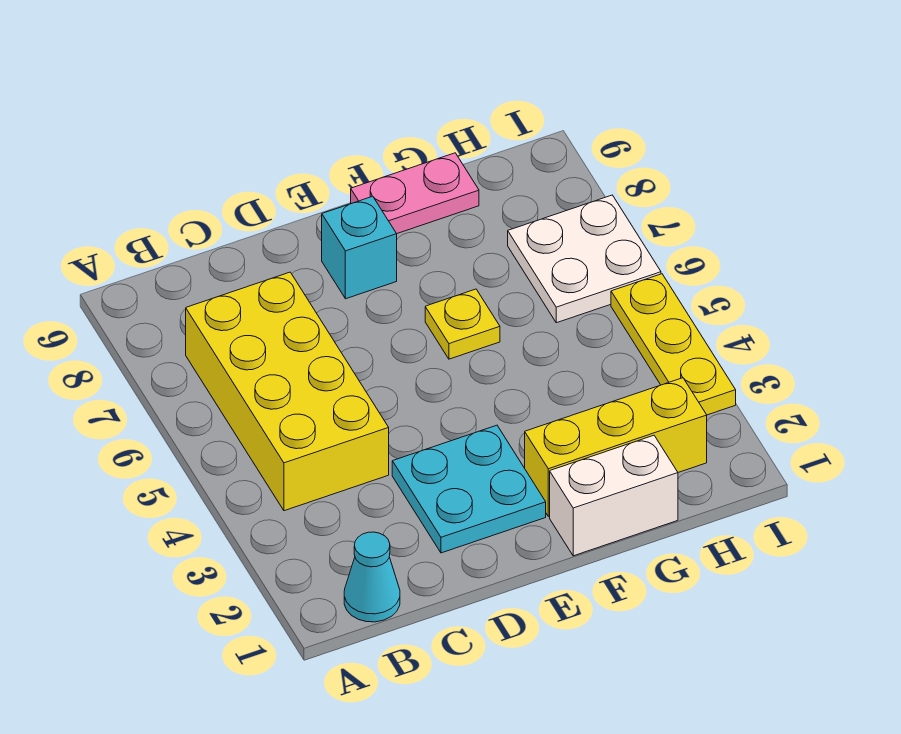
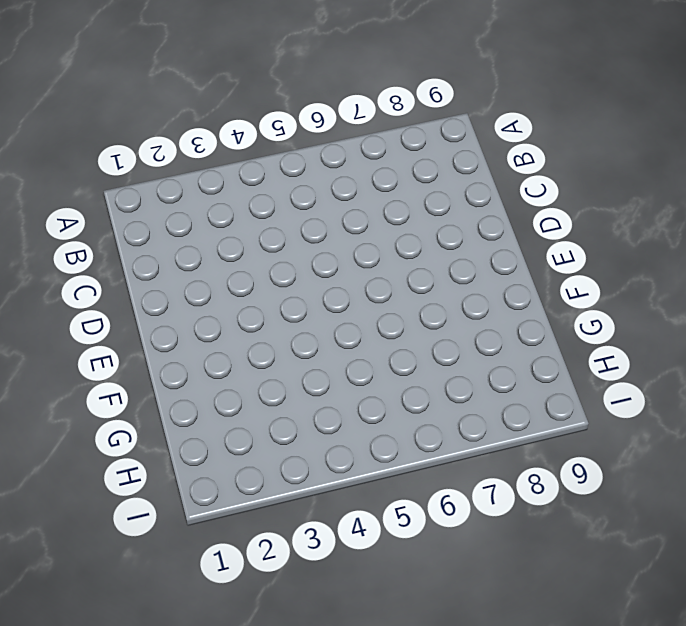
none -> cyan 1x1 cone [344,532,400,622]
none -> yellow 2x4 brick [186,272,389,511]

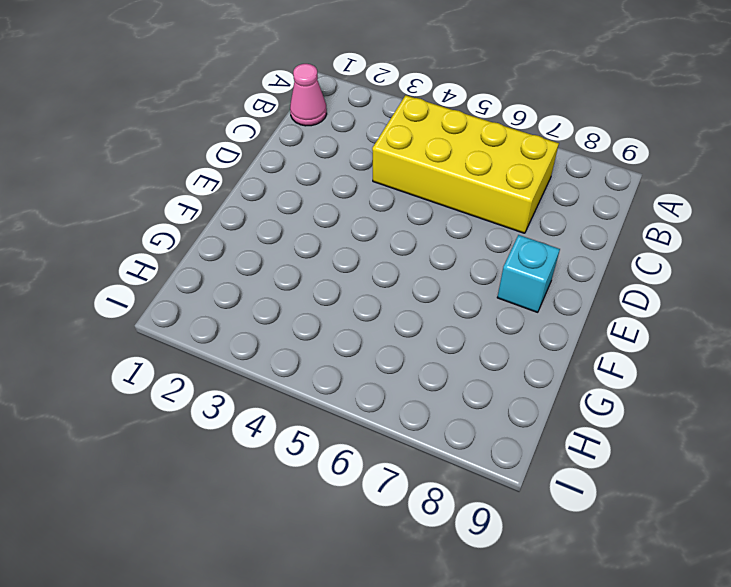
pink 1x1 cone [290,64,327,126] -> cyan 1x1 cone [344,532,400,622]
none -> cyan 2x2 plate [392,425,546,553]
none -> white 1x2 brick [550,435,678,556]

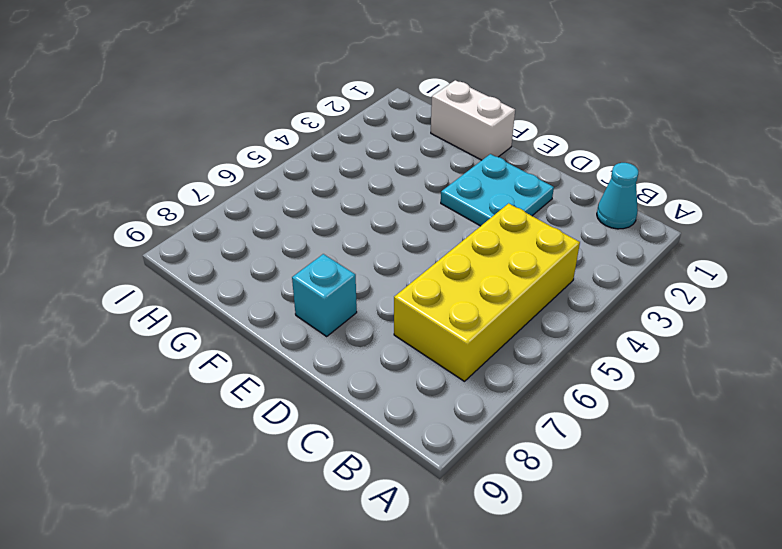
none -> yellow 1x3 brick [525,378,707,516]
none -> yellow 1x1 plate [425,289,500,359]

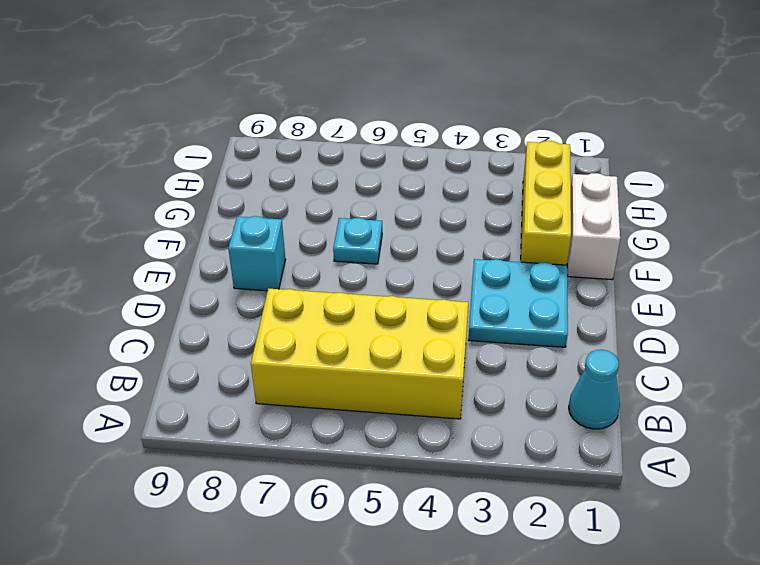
cyan 1x1 plate [333,218,382,264] -> yellow 1x1 plate [425,289,500,359]
none -> pink 1x2 plate [351,153,479,234]
none -> white 2x2 plate [508,195,661,323]

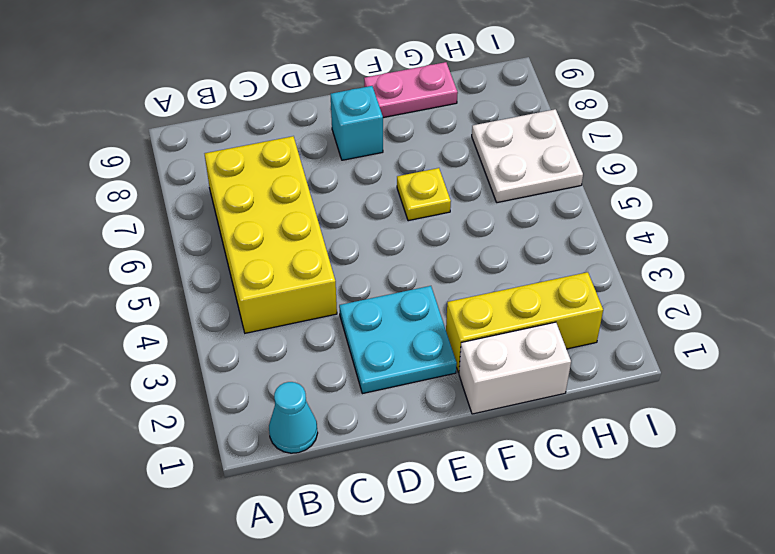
none -> yellow 1x3 plate [611,274,736,415]

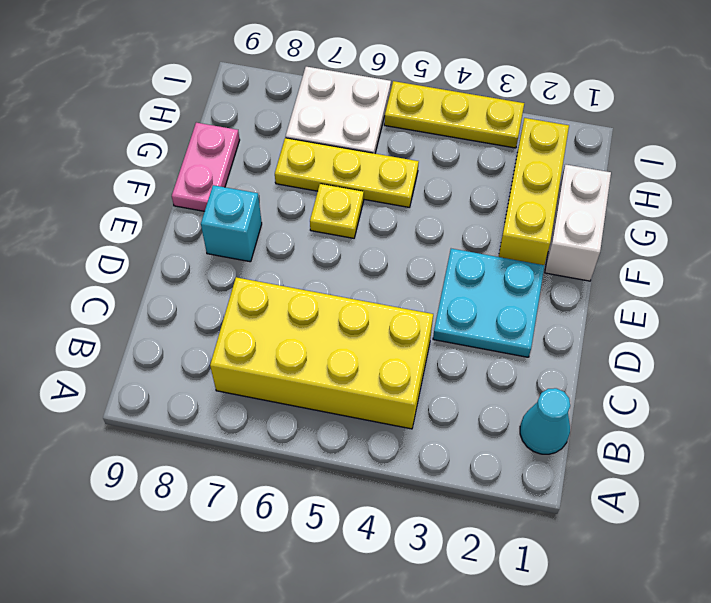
yellow 1x3 plate [275,138,419,207] -> none

